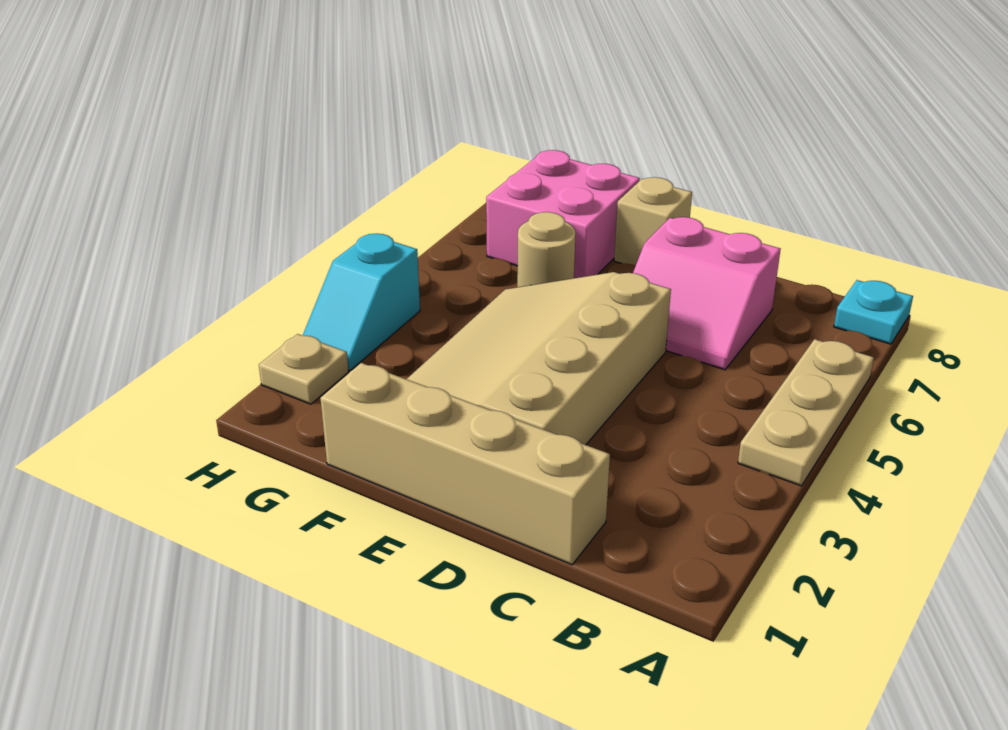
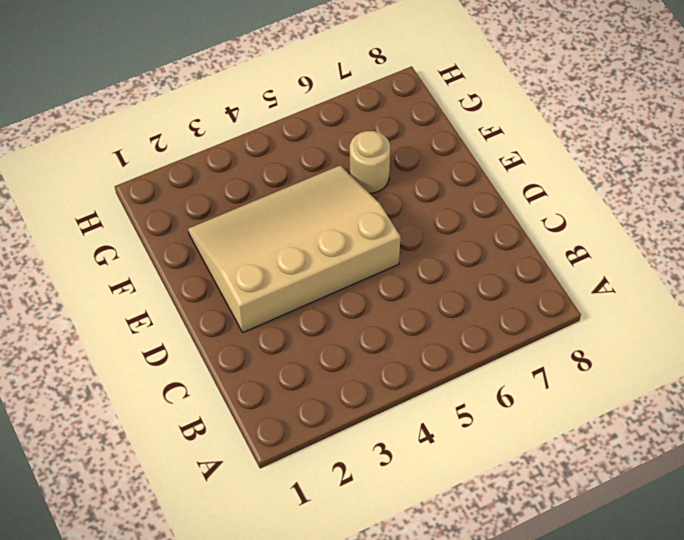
none -> tan 1x3 plate [738,339,874,486]
none -> cyan 1x1 plate [834,280,913,344]

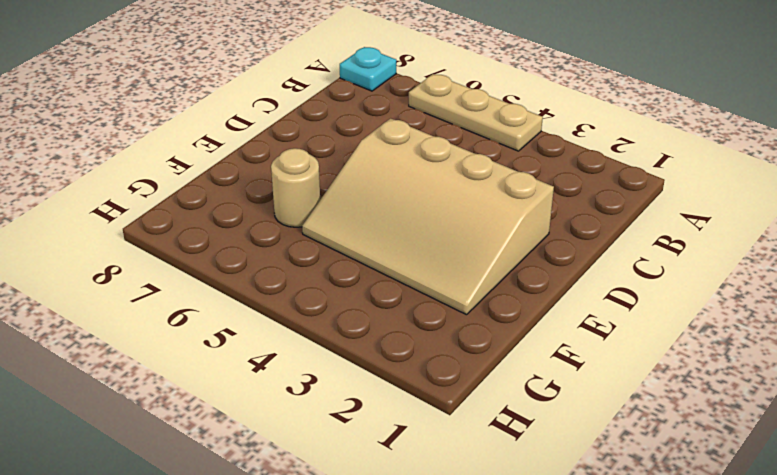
none -> tan 1x4 brick [320,363,610,565]
none -> pink 2x2 slope [633,217,781,370]

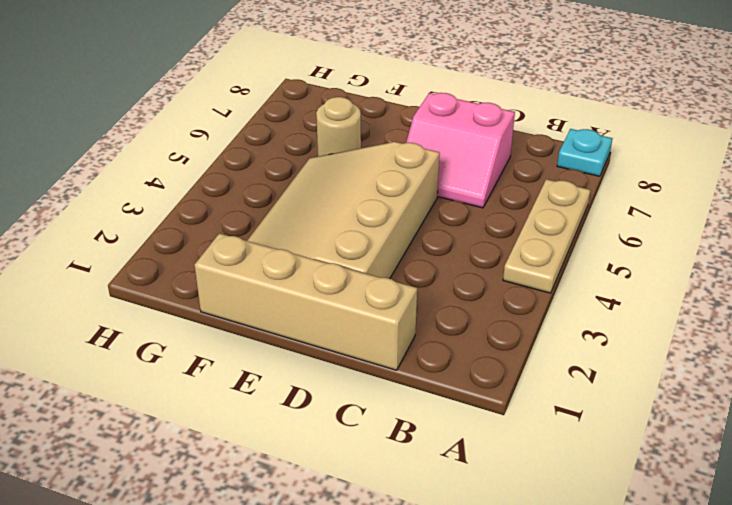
none -> tan 1x1 brick [614,177,692,265]
none -> pink 2x2 brick [486,150,640,278]

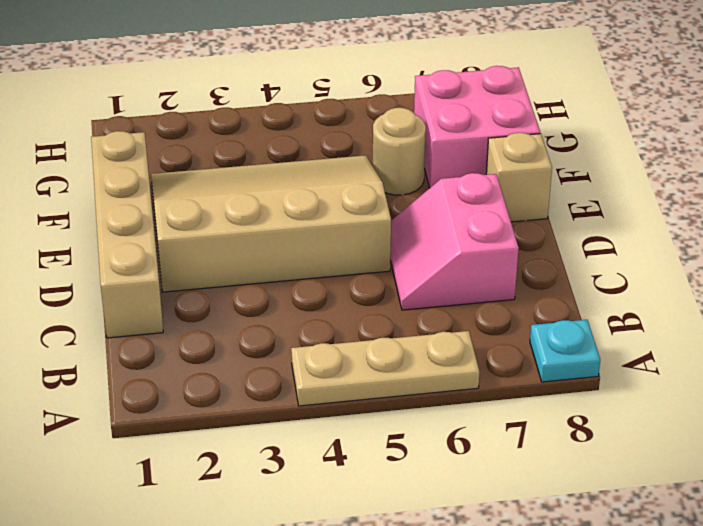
none -> tan 1x1 plate [259,334,348,404]
none -> cyan 1x2 slope [303,234,420,370]

